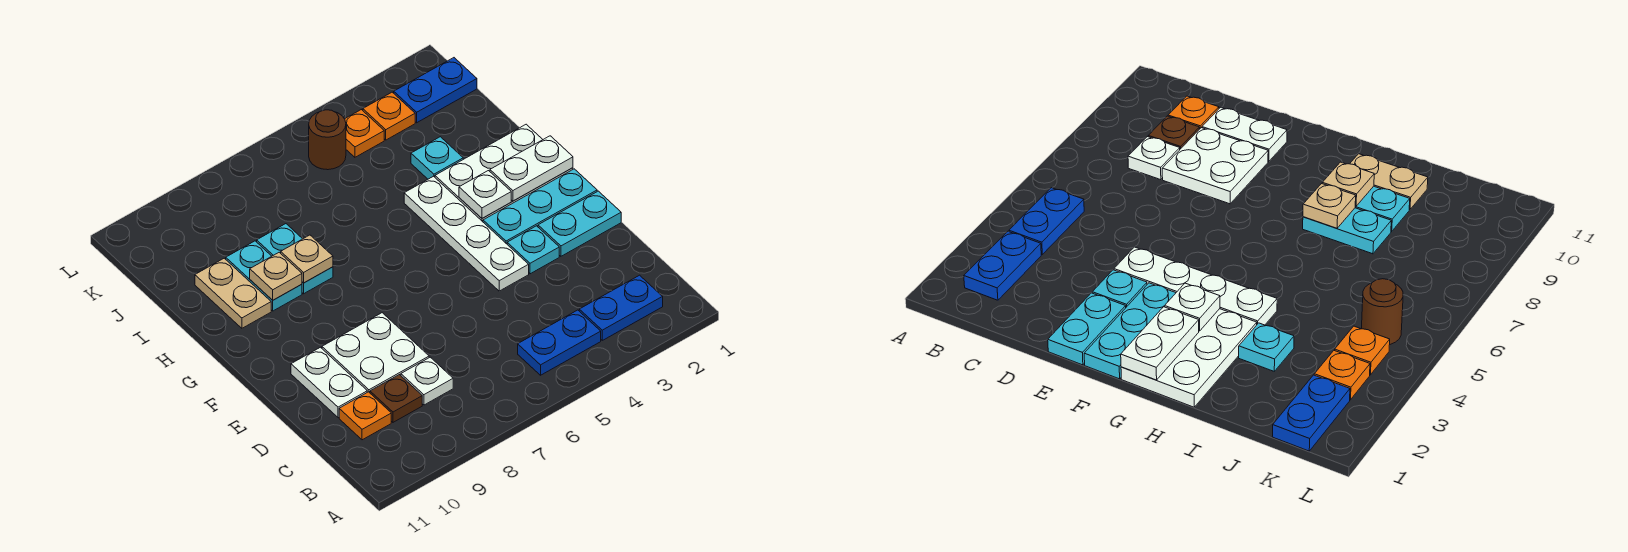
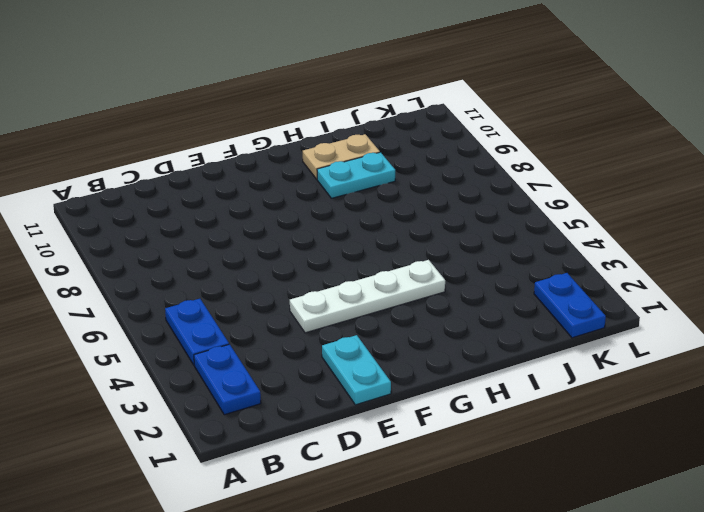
none -> white 1x1 plate [401,357,453,405]
none -> brown 1x1 plate [370,375,422,422]
none -> orange 1x1 plate [339,392,391,440]

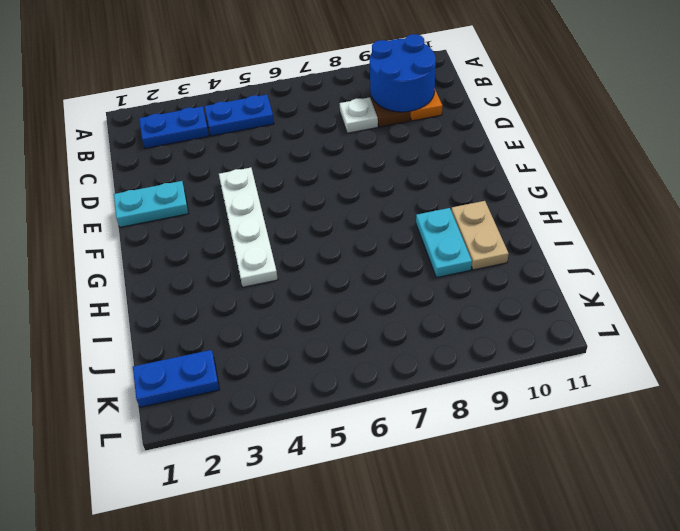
blue 2x2 round brick [370,34,436,112] -> none
none -> white 2x2 plate [322,313,429,393]
none -> white 1x2 plate [291,347,367,418]
none -> cyan 1x1 plate [507,226,559,274]

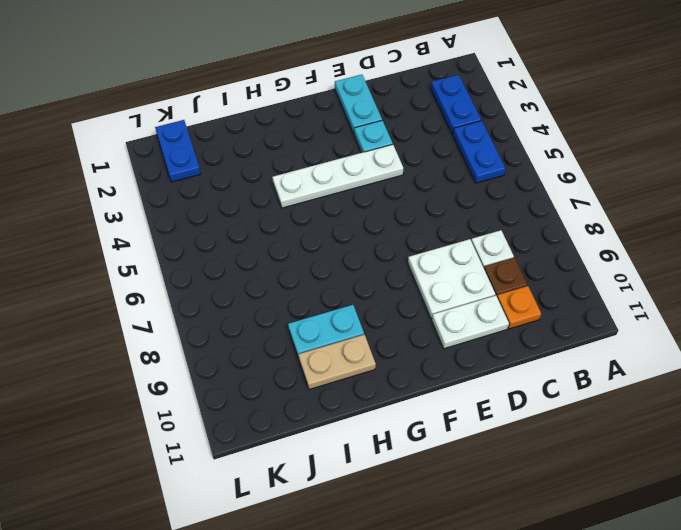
none -> cyan 1x3 plate [483,169,597,244]
none -> white 2x3 plate [435,124,573,222]
none -> cyan 1x2 plate [257,224,333,294]

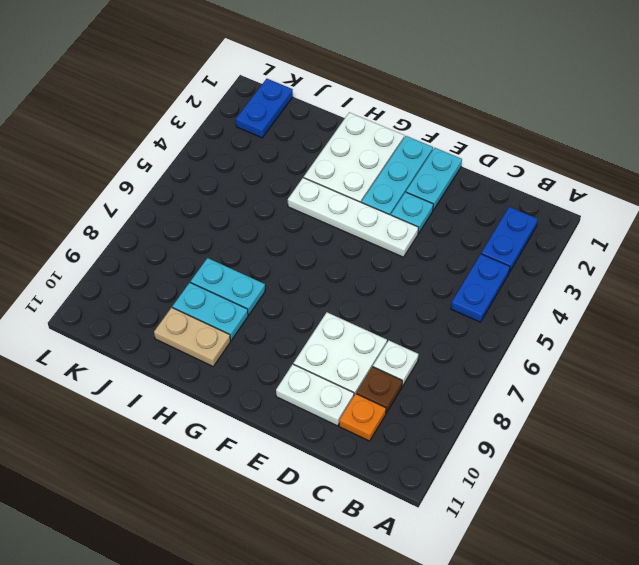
none -> cyan 1x1 plate [411,137,463,179]
none -> orange 1x1 plate [363,92,415,140]
none -> orange 1x1 plate [345,110,384,157]

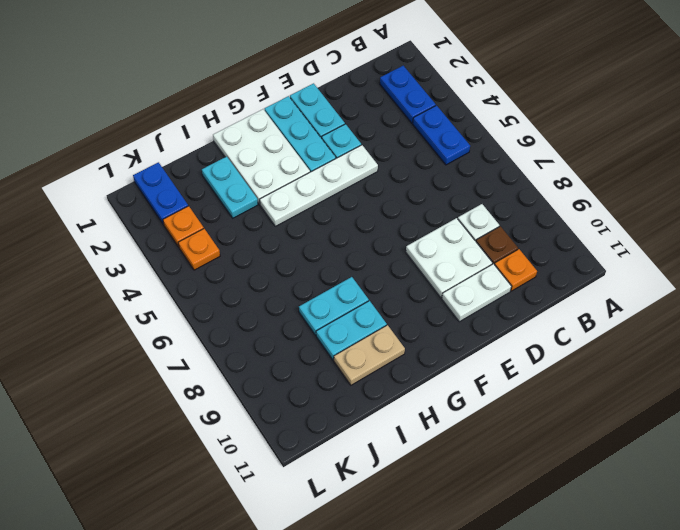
cyan 1x2 plate [202,157,258,218] -> cyan 1x1 plate [411,137,463,179]
none -> brown 1x1 round brick [309,110,346,170]
none -> white 1x2 plate [490,136,573,201]
none -> white 1x1 plate [459,171,511,218]

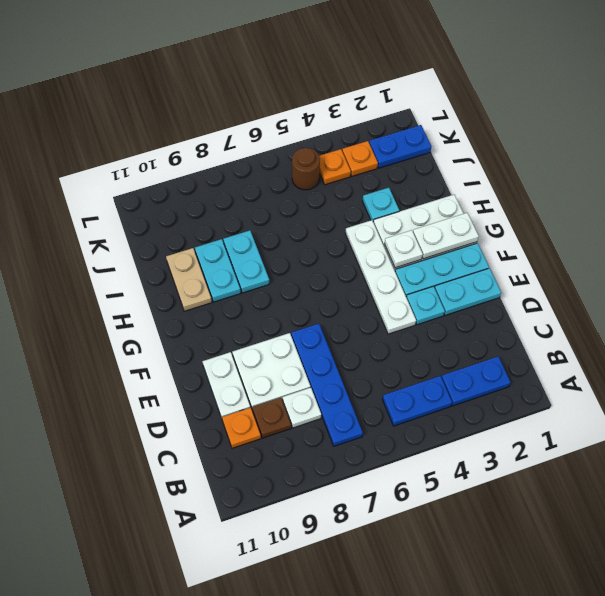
blue 1x4 plate [291,324,363,446] -> none
none -> tan 1x1 plate [281,235,333,283]
none -> tan 1x1 plate [250,252,302,300]

